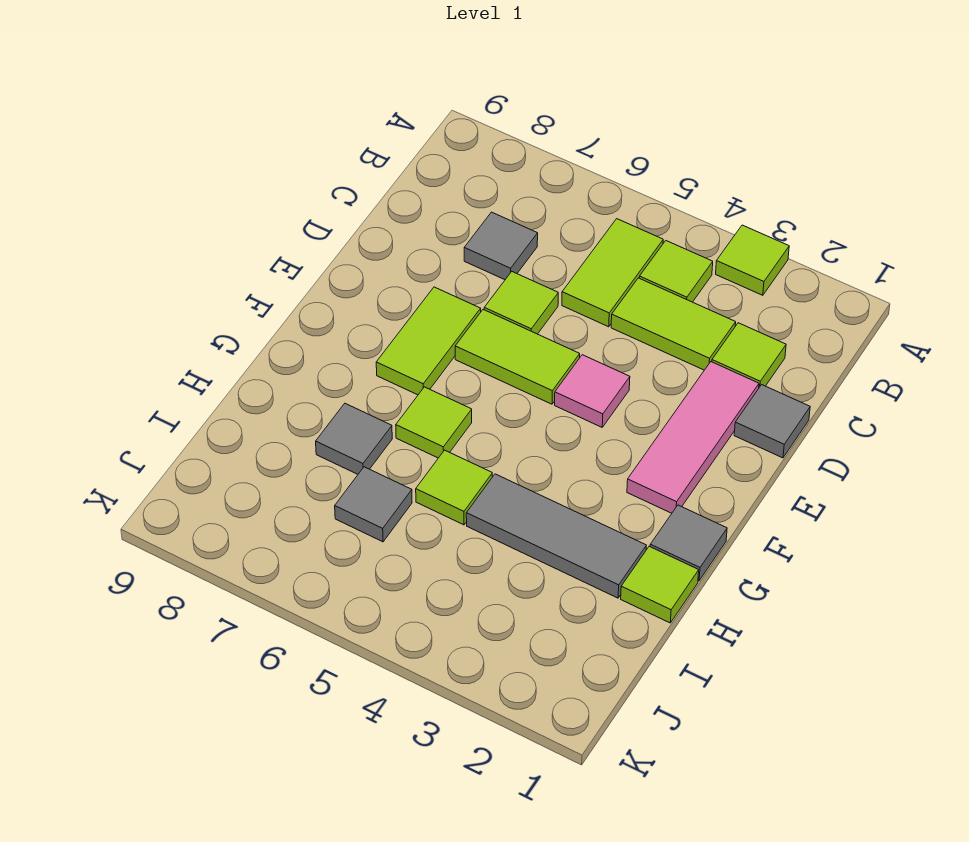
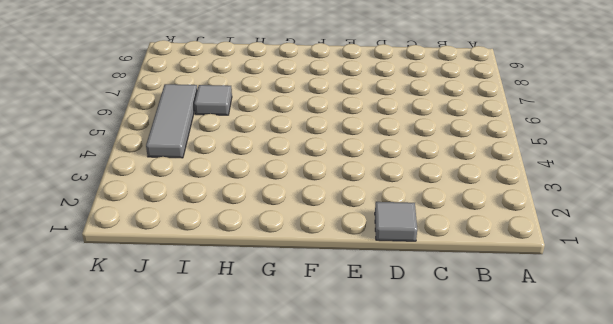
grey 1x3 tile [146,84,197,158] -> grey 1x3 tile moved to [466,474,646,598]
none -> lime 1x1 tile [716,225,789,295]
none -> lime 1x1 tile [639,241,713,302]
none -> lime 1x2 tile [562,219,663,327]

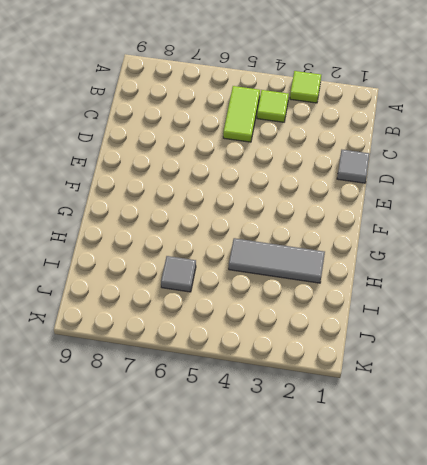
none -> lime 1x1 tile [712,323,786,387]
none -> lime 1x2 tile [611,278,736,370]
none -> grey 1x1 tile [464,212,538,280]

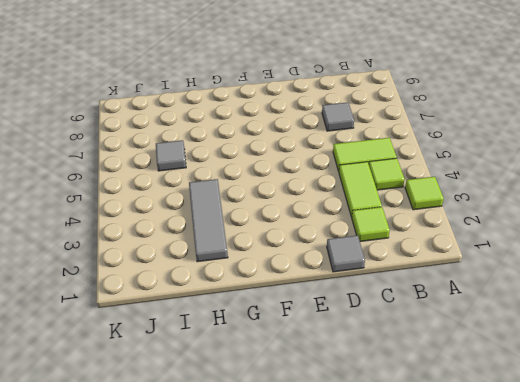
none -> pink 1x3 tile [627,362,759,513]
none -> lime 1x1 tile [484,272,558,334]
none -> pink 1x1 tile [555,355,630,427]

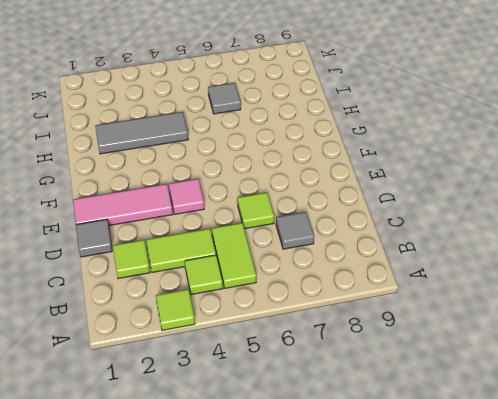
pink 1x3 tile [73,184,173,226] -> pink 1x3 tile turned to [627,362,759,513]
none -> lime 1x2 tile [455,310,580,404]
none -> lime 1x2 tile [376,287,481,395]
none -> grey 1x1 tile [650,505,727,581]

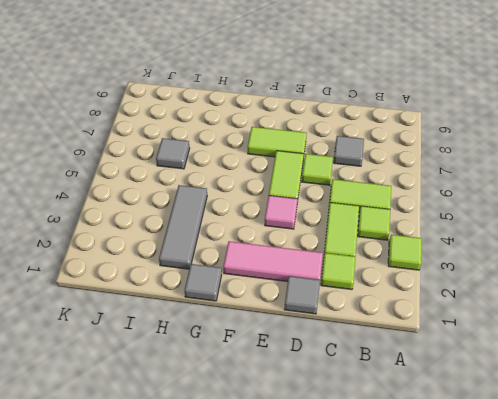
none -> lime 1x1 tile [396,387,472,458]
none -> lime 1x1 tile [621,546,699,623]
none -> lime 1x1 tile [416,450,492,525]

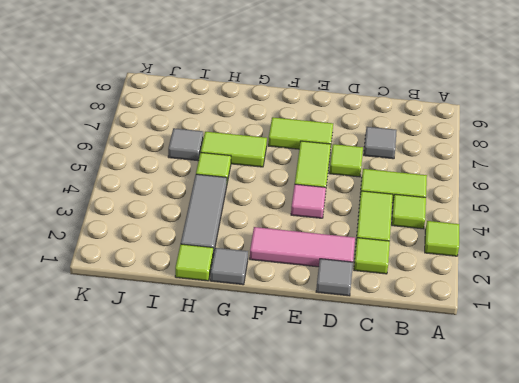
lime 1x2 tile [201,132,267,167] -> lime 1x1 tile [396,387,472,458]
none -> grey 1x1 tile [316,404,392,474]

